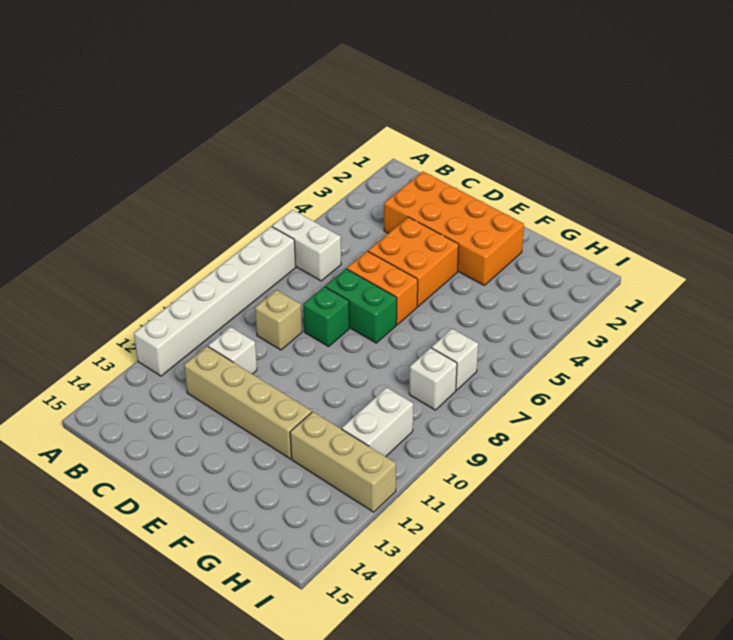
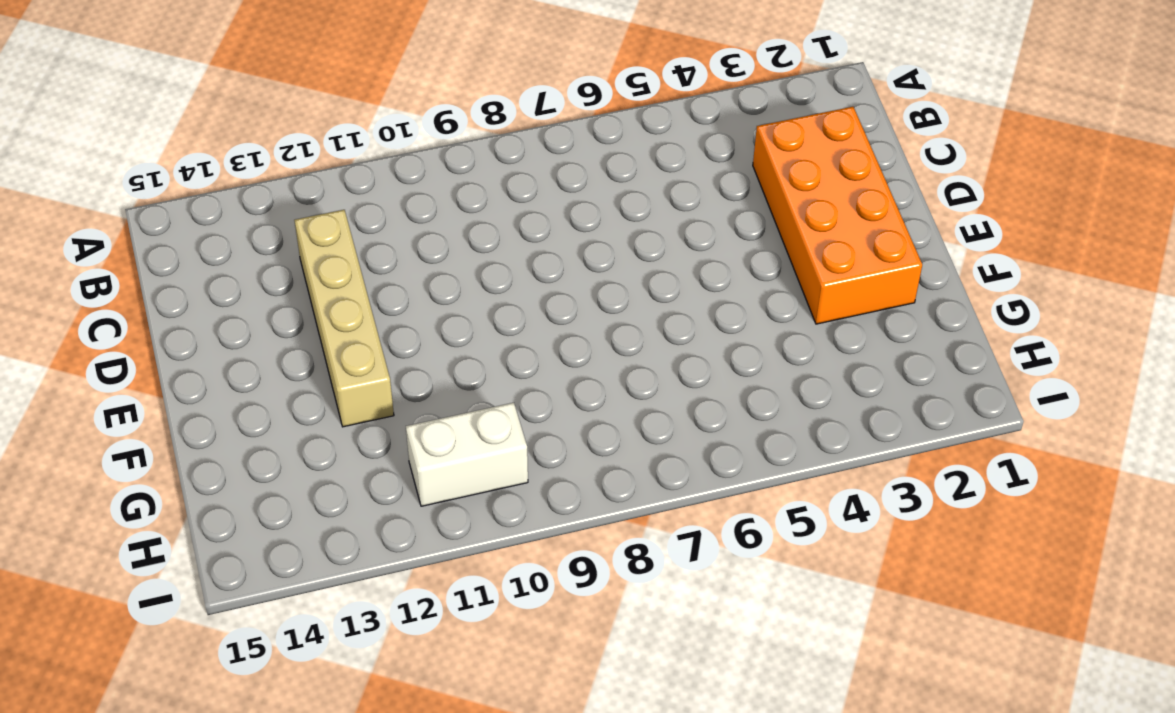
none -> white 1x2 brick [272,210,341,281]
none -> white 1x6 brick [134,227,296,376]
none -> tan 1x1 brick [255,290,302,350]

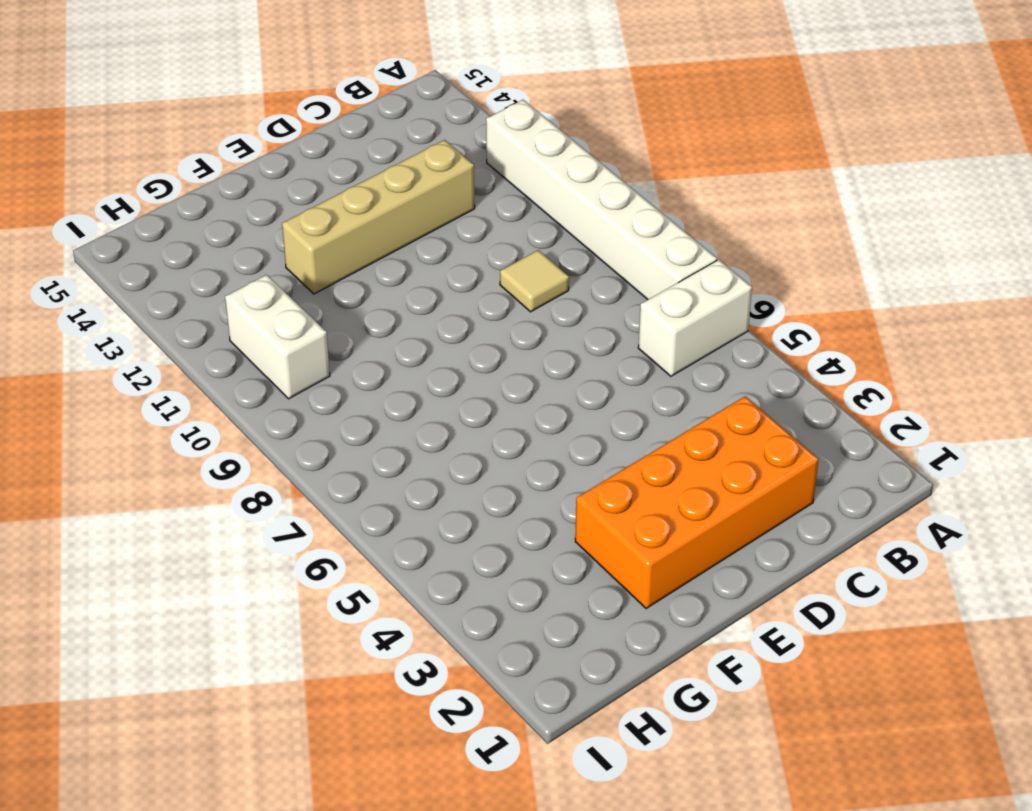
tan 1x1 tile [500,250,569,312] -> tan 1x1 brick [255,290,302,350]
none -> white 1x1 brick [208,327,257,374]
none -> orange 2x2 brick [368,217,459,306]
none -> orange 1x2 brick [347,251,418,325]

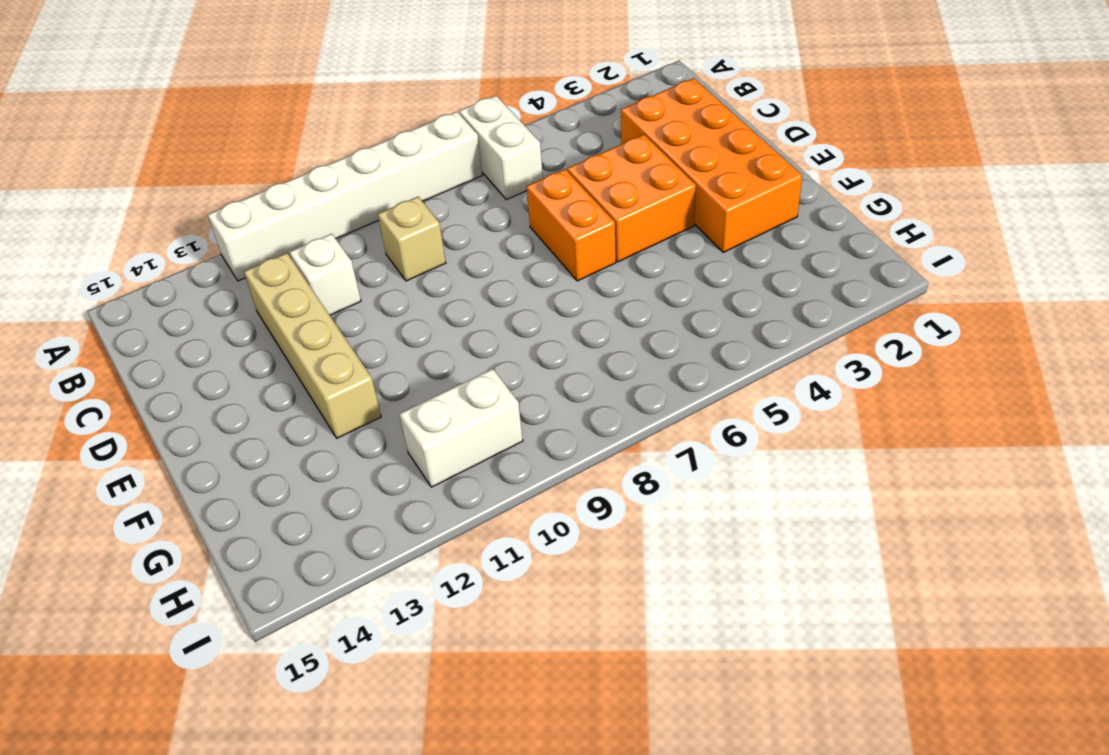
none -> green 1x2 brick [325,269,397,343]
none -> green 1x1 brick [303,287,349,347]
none -> tan 1x3 brick [290,412,396,512]

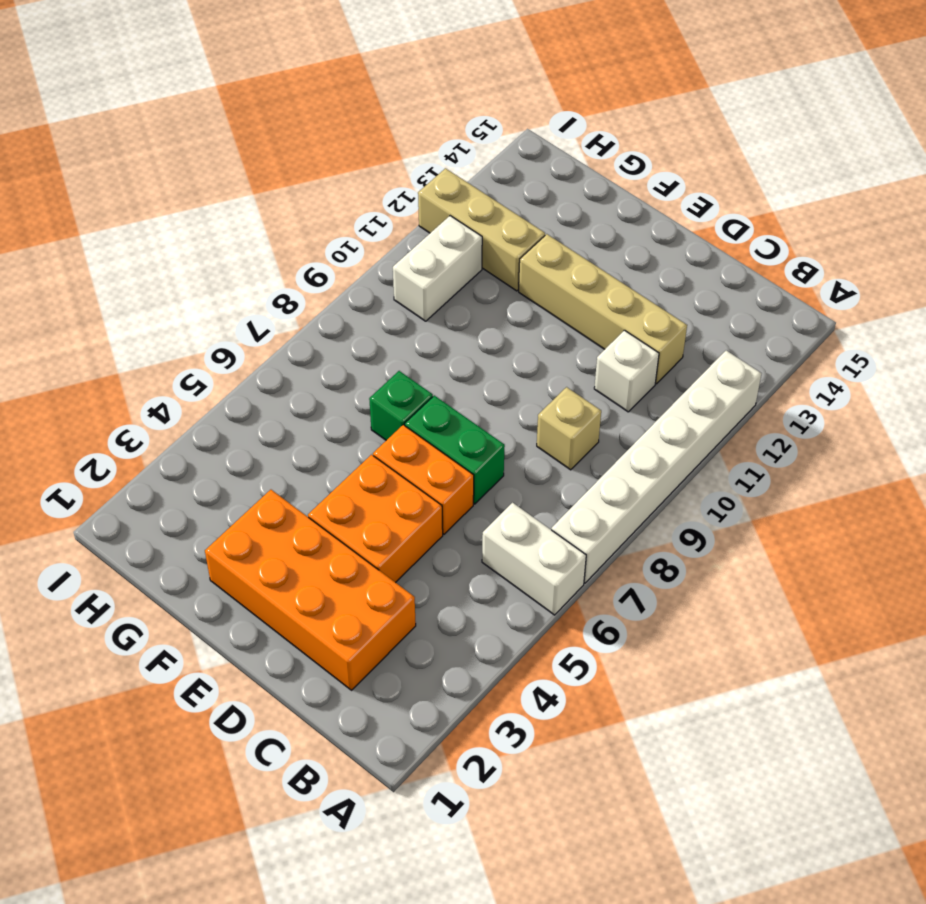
green 1x1 brick [369,371,433,440] -> green 1x1 brick moved to [303,287,349,347]
none -> white 1x1 brick [432,329,478,390]
none -> white 1x1 brick [409,348,457,410]

